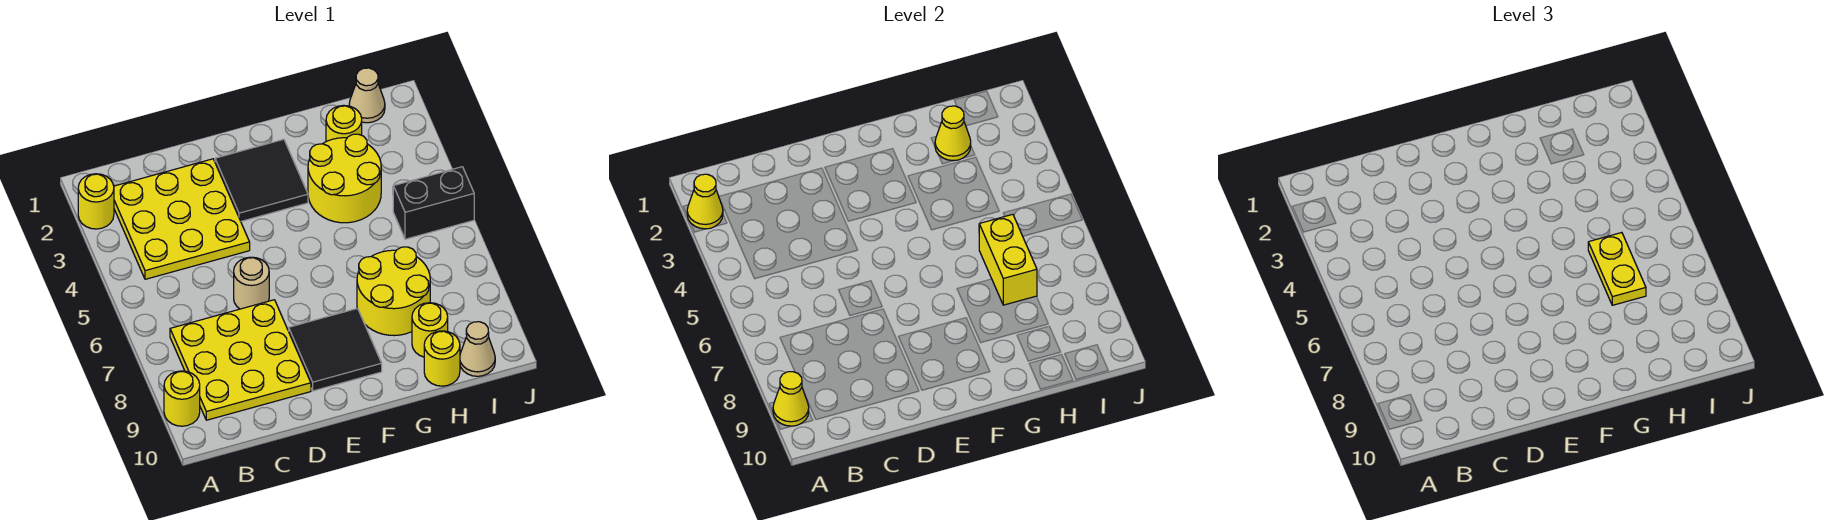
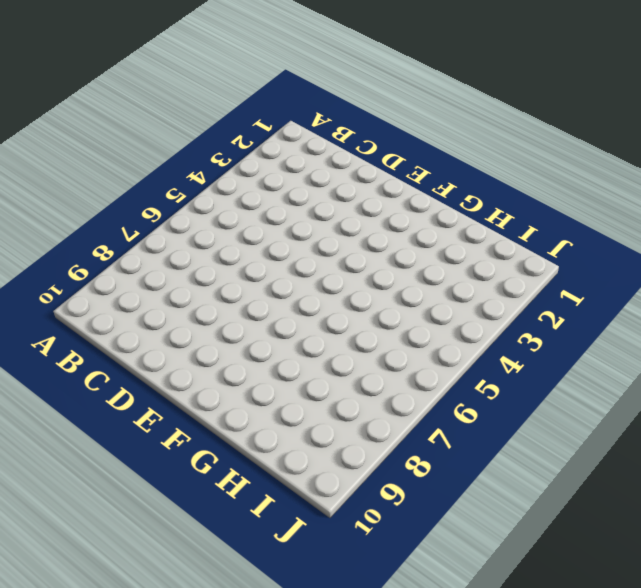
none -> yellow 1x1 round brick [78,174,114,229]
none -> yellow 1x1 round brick [164,371,200,426]
none -> yellow 3x3 plate [114,159,250,279]

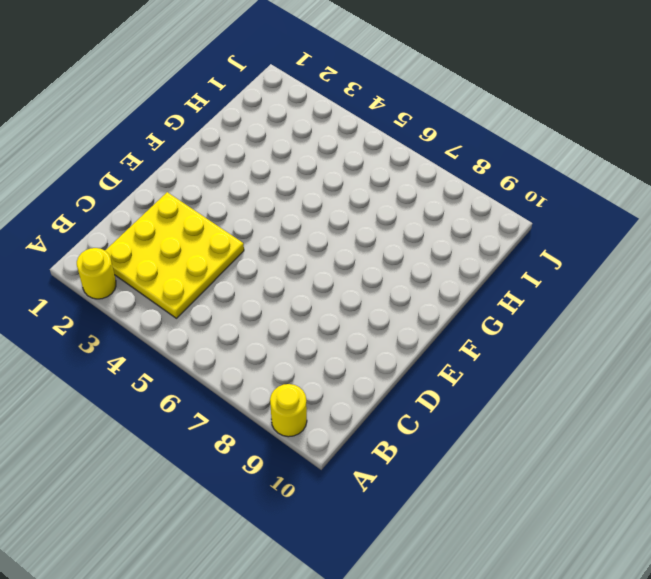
none -> yellow 3x3 plate [170,300,311,420]
none -> tan 1x1 round brick [234,257,269,309]
none -> black 2x2 tile [215,139,308,221]

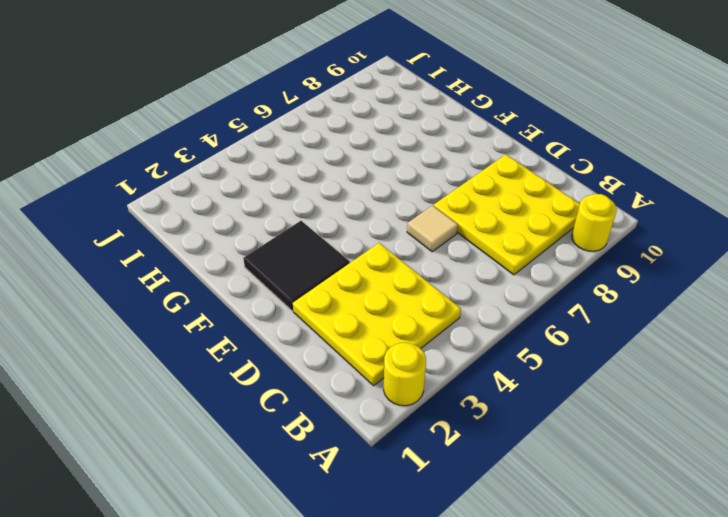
tan 1x1 tile [407,206,458,252] -> tan 1x1 round brick [234,257,269,309]
none -> black 2x2 tile [289,308,382,391]
none -> yellow 2x2 round brick [308,134,381,223]
none -> yellow 2x2 round brick [357,247,430,336]

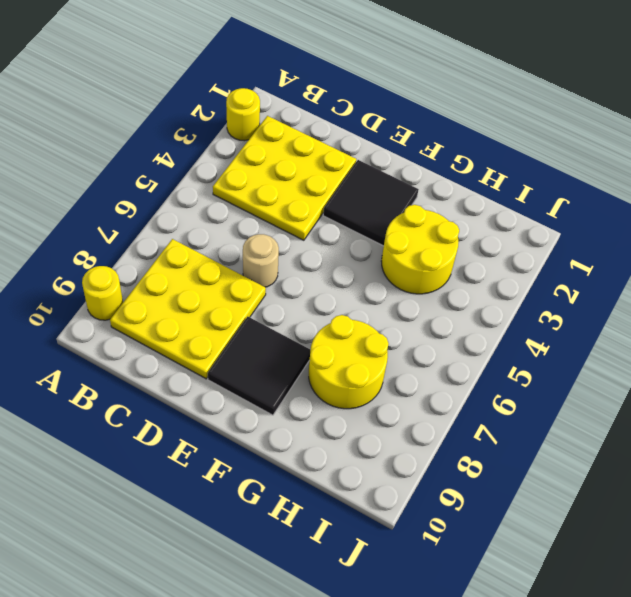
none -> yellow 1x1 round brick [326,105,362,142]
none -> yellow 1x1 round brick [412,303,448,357]
none -> yellow 1x1 round brick [424,331,460,386]

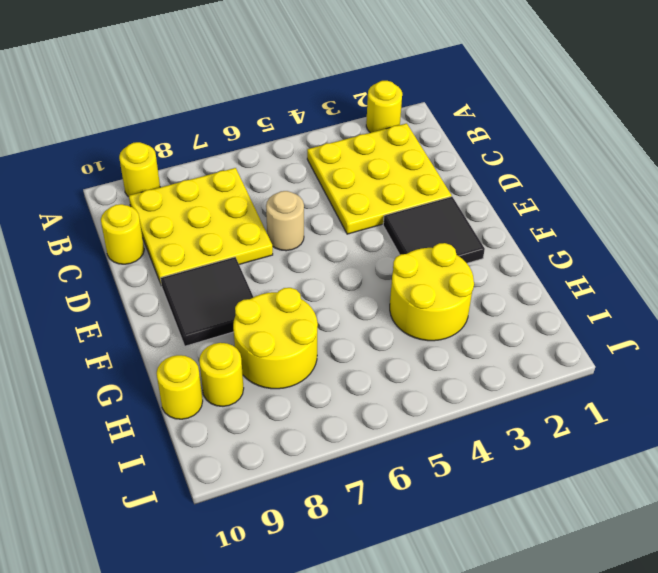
yellow 1x1 round brick [101,204,144,264] -> yellow 1x1 round brick moved to [326,105,362,142]
none -> tan 1x1 cone [349,68,385,123]
none -> black 1x2 brick [393,167,474,239]
none -> tan 1x1 cone [460,322,495,376]

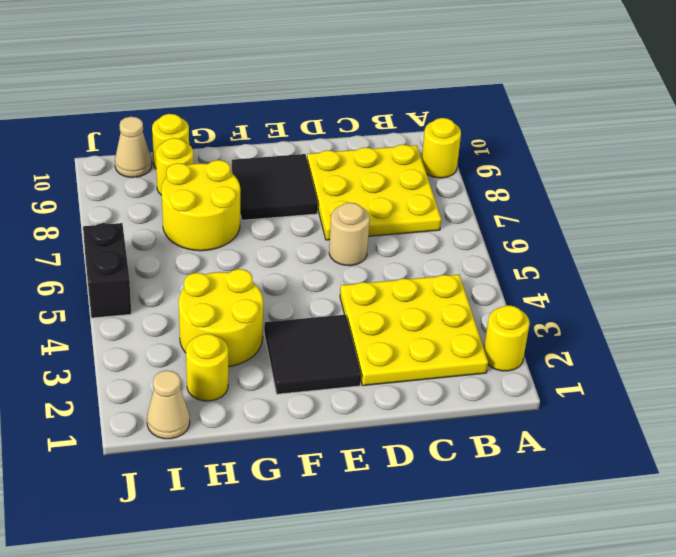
black 1x2 brick [83,223,131,318] -> black 1x2 brick turned to [393,167,474,239]
none -> yellow 1x1 cone [687,174,723,229]
none -> yellow 1x1 cone [773,372,809,426]
none -> yellow 1x1 cone [935,106,971,161]

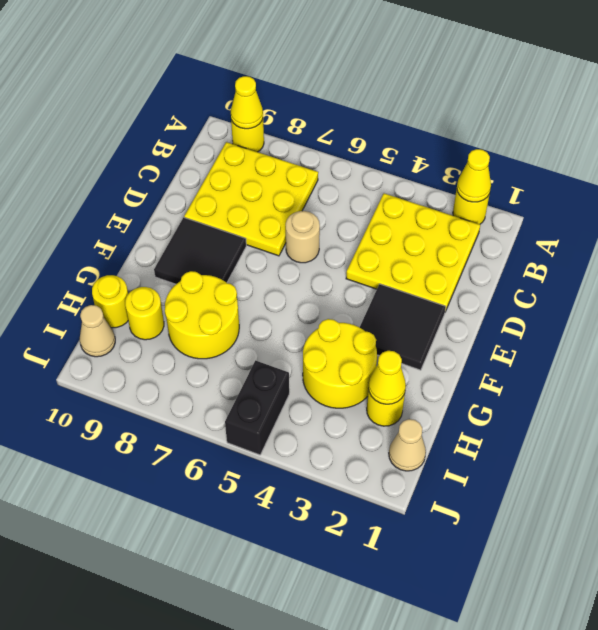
none -> yellow 1x2 brick [979,214,1037,305]
none -> yellow 1x2 plate [1588,233,1646,305]

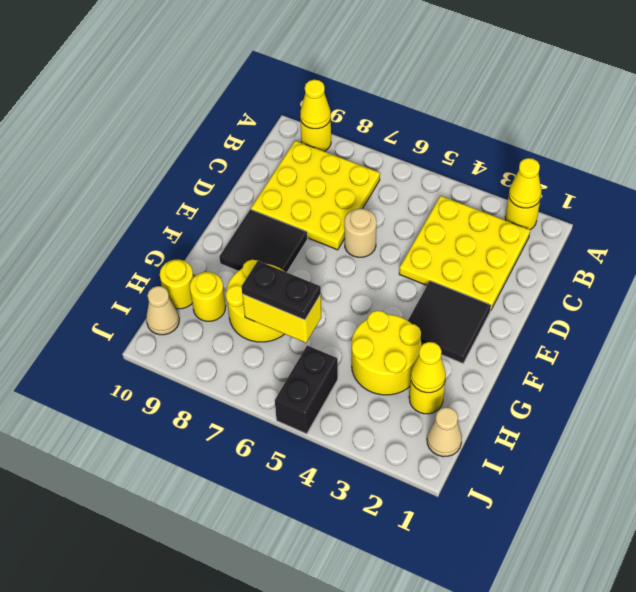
black 1x2 plate [241,261,321,320] -> yellow 1x2 plate [1588,233,1646,305]

